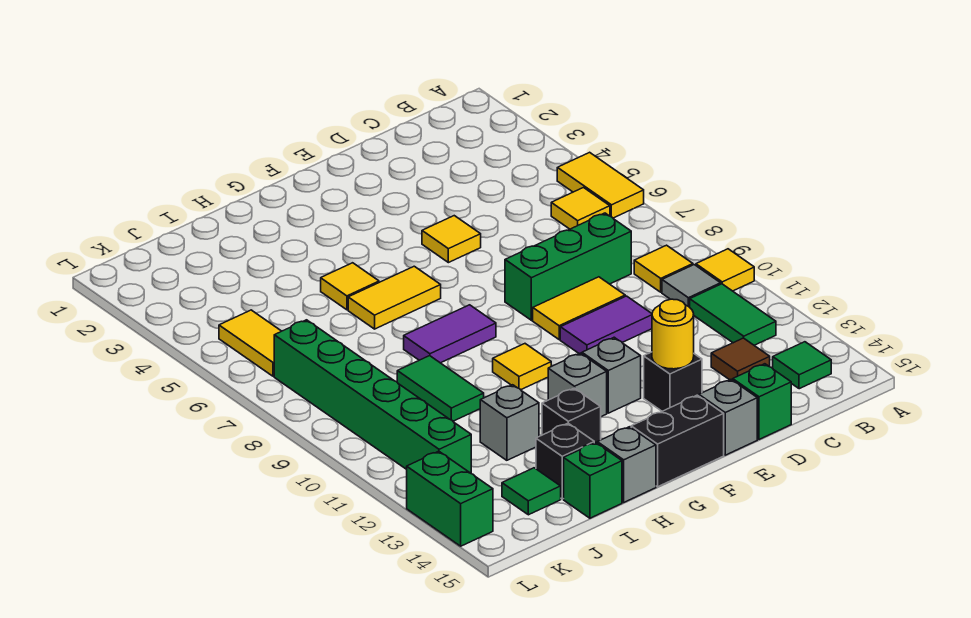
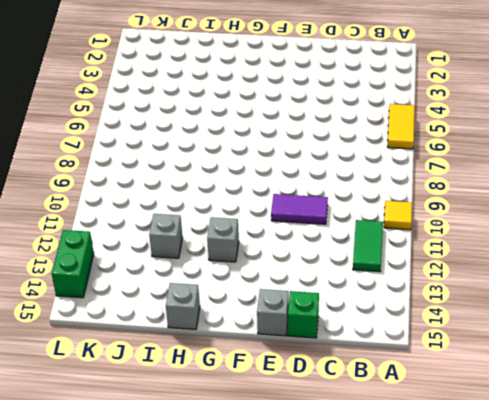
none -> yellow 1x1 tile [551,188,610,229]
none -> yellow 1x1 tile [634,245,693,292]
none -> grey 1x1 tile [662,265,721,307]
none -> green 1x1 tile [773,342,831,389]

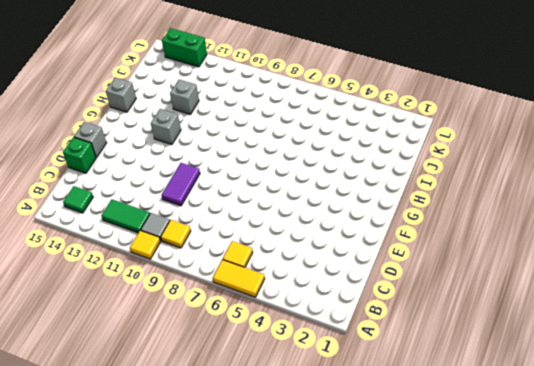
none -> green 1x3 brick [505,213,631,320]
none -> brown 1x1 tile [711,338,770,380]
none -> yellow 1x2 tile [533,277,625,339]
none -> yellow 1x1 tile [422,216,481,263]

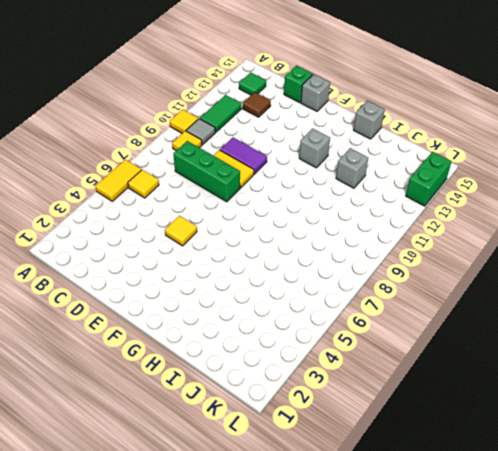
none -> black 1x1 brick [644,352,702,411]
none -> grey 1x1 brick [582,337,641,413]
none -> black 1x2 brick [631,395,724,487]
none -> yellow 1x2 tile [348,266,441,329]

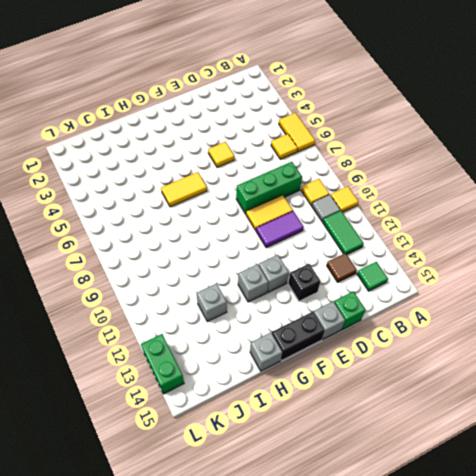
none -> purple 1x2 tile [404,305,496,363]
none -> yellow 1x1 tile [493,344,551,390]
none -> yellow 1x1 tile [321,263,379,310]
none -> black 1x1 brick [542,388,601,443]

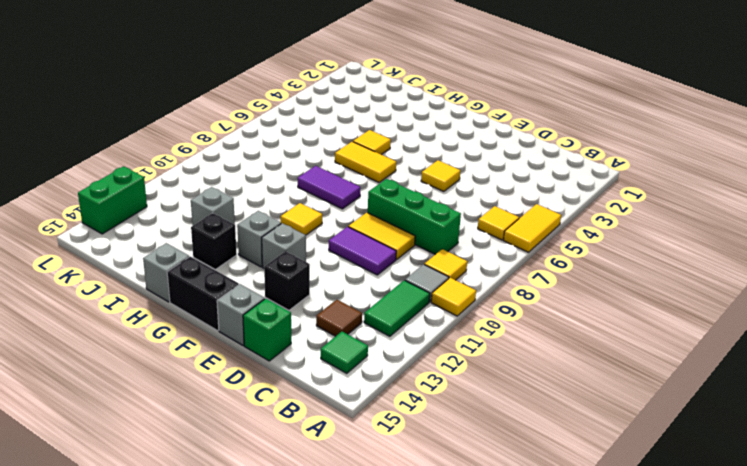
none -> green 1x2 tile [397,356,484,421]
none -> black 1x1 brick [536,423,594,499]
none -> green 1x1 brick [564,443,622,518]
none -> green 1x1 tile [502,468,561,515]

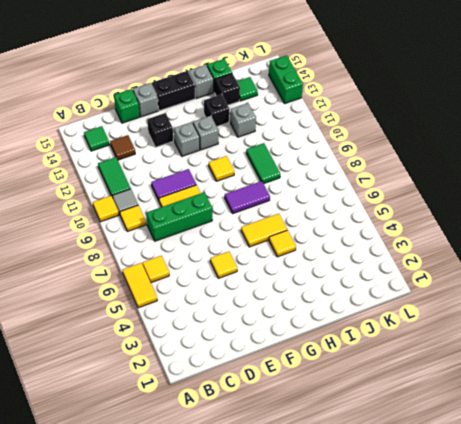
none -> yellow 1x2 tile [219,310,281,376]
none -> green 1x6 brick [274,320,471,473]
none -> yellow 1x1 round brick [652,299,694,369]

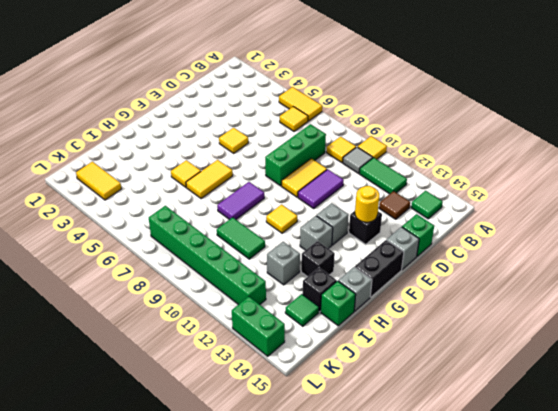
yellow 1x2 tile [76,162,121,200] -> yellow 1x2 tile moved to [219,310,281,376]

